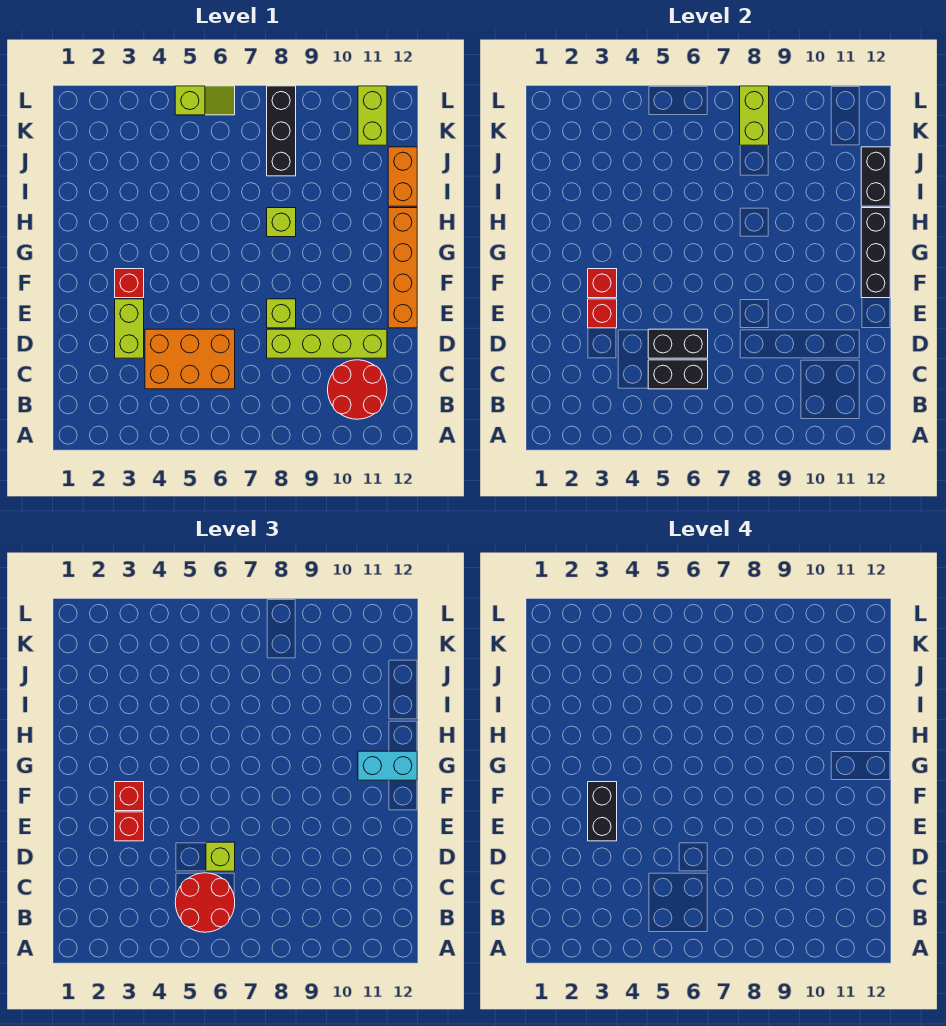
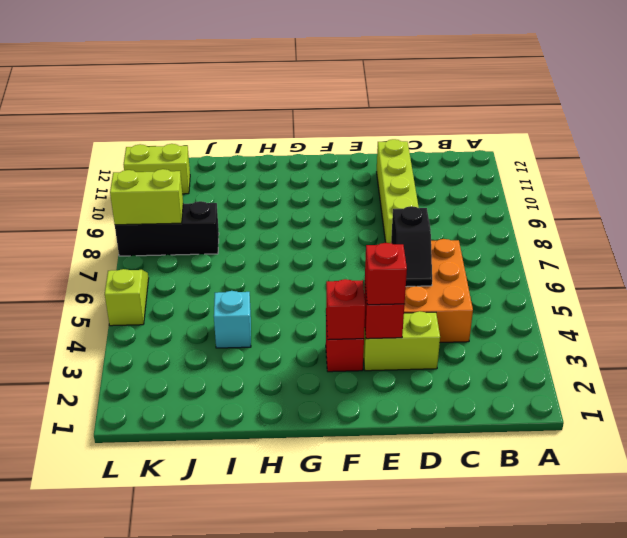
black 1x2 slope [391,206,432,287] -> black 1x2 brick [648,329,708,358]
cyan 1x1 brick [214,291,251,348] -> none
none -> red 2x2 round brick [328,360,387,419]
none -> lime 1x1 brick [267,299,296,328]
none -> orange 1x4 brick [388,208,417,328]

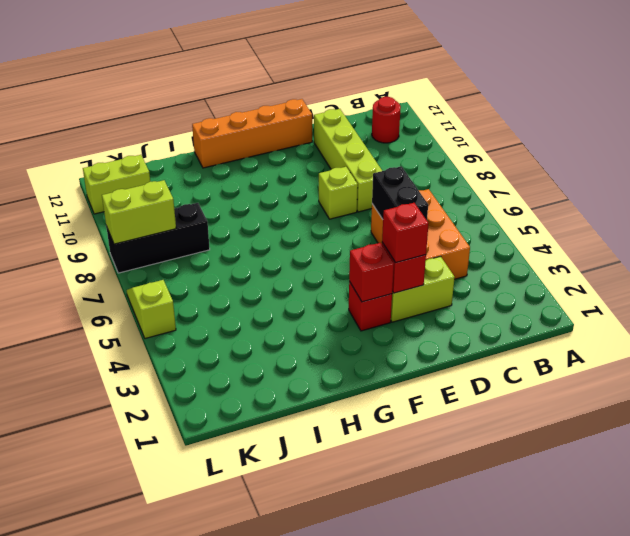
red 1x1 round brick [372,97,401,143] -> red 2x2 round brick [328,360,387,419]
none -> lime 1x1 brick [267,208,296,237]
none -> orange 1x2 brick [388,147,417,206]
none -> black 1x2 brick [648,360,708,389]

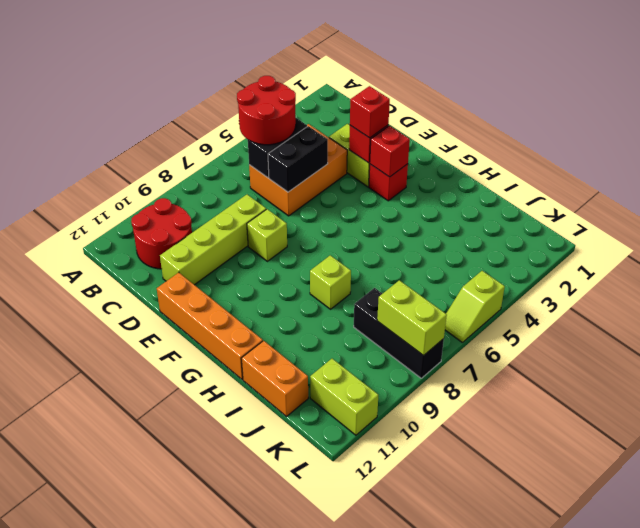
none -> black 1x3 brick [861,208,890,298]
none -> black 1x2 brick [861,147,890,206]
none -> lime 1x1 brick [206,842,235,871]

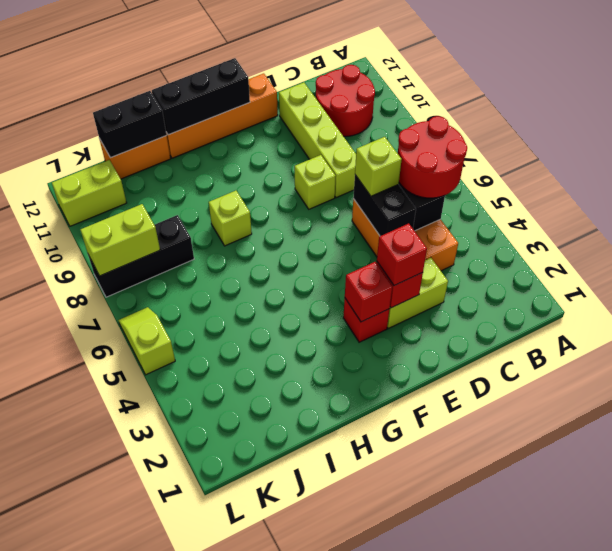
none -> red 1x1 brick [115,782,144,811]
none -> cyan 1x2 brick [358,751,417,780]
none -> black 1x2 brick [588,782,617,841]

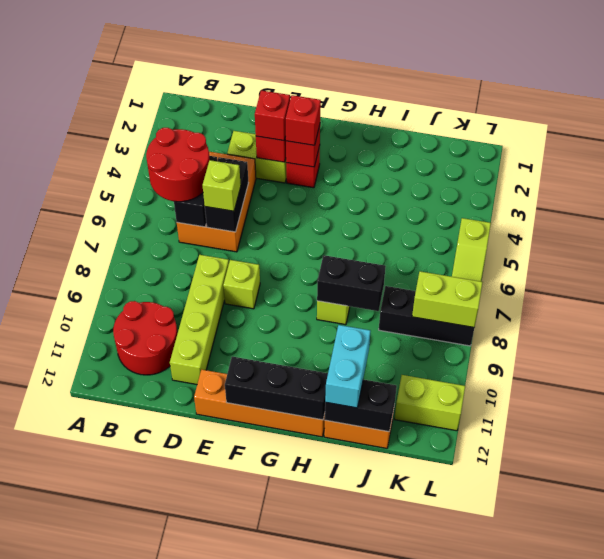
black 1x2 brick [317,255,386,311] -> black 1x2 brick moved to [588,782,617,841]
cyan 1x2 brick [325,325,370,408] -> cyan 1x2 brick moved to [358,751,417,780]

